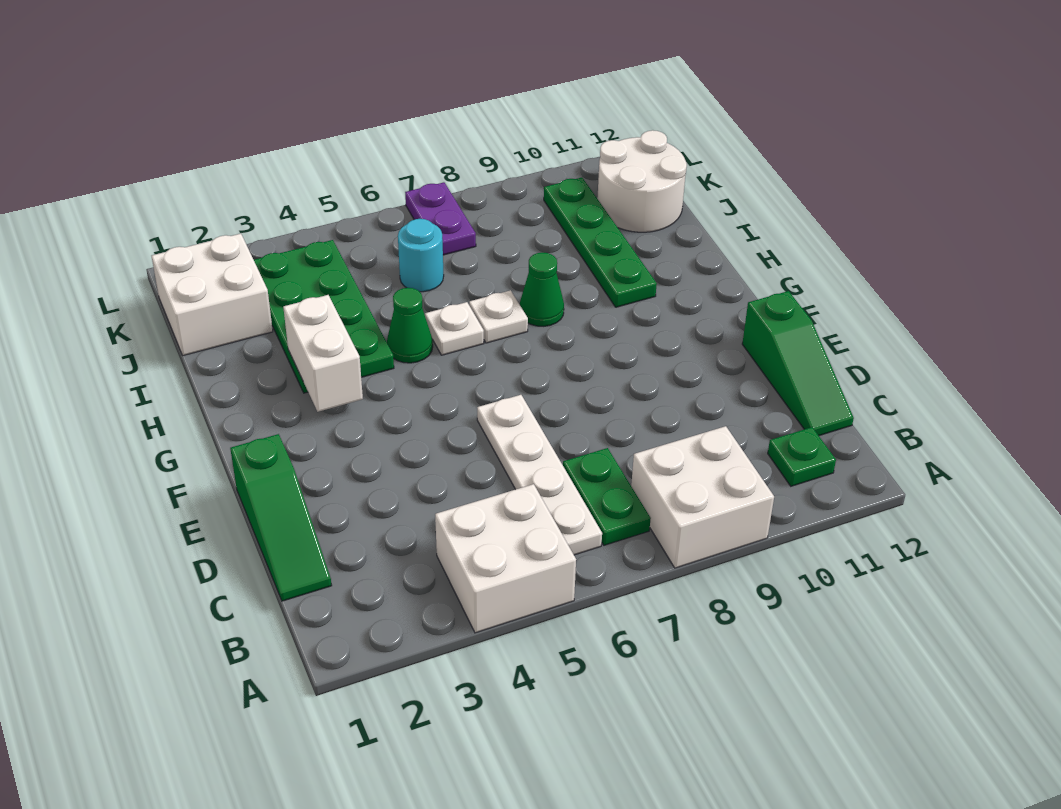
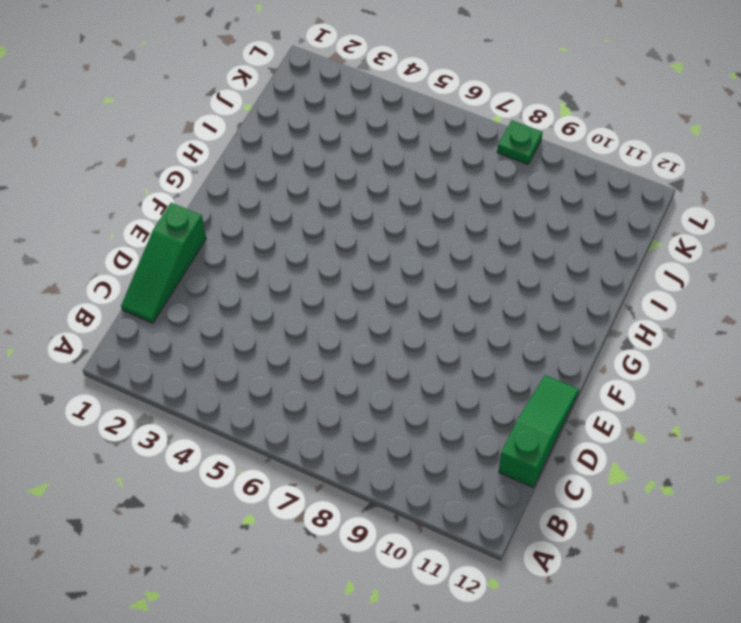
green 1x3 slope [499,375,579,487] -> green 1x3 slope turned to [742,291,854,436]
green 1x1 plate [497,120,542,164] -> green 1x1 plate moved to [768,427,836,486]
none -> white 2x2 brick [435,484,576,633]
none -> white 2x2 brick [631,426,774,568]
none -> white 1x4 plate [477,395,602,555]

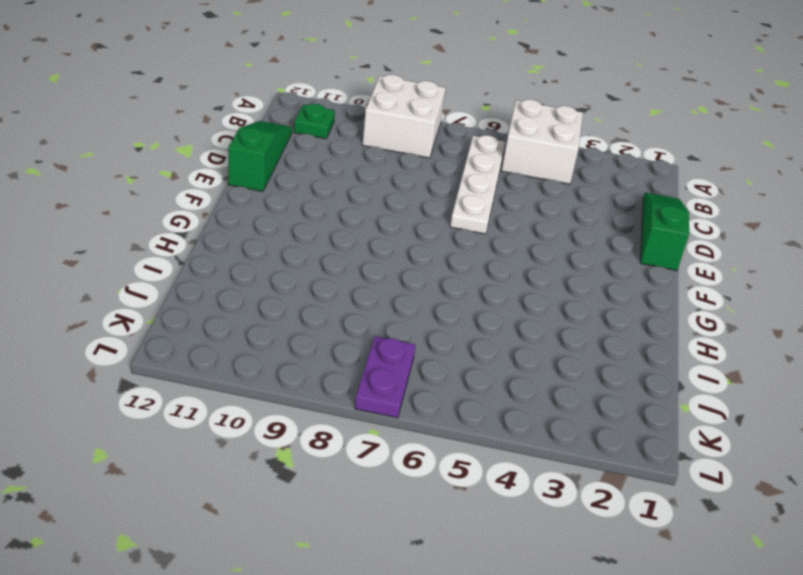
none -> green 1x2 plate [563,448,651,545]
none -> green 2x4 plate [254,240,394,393]
none -> green 1x1 cone [387,288,433,363]

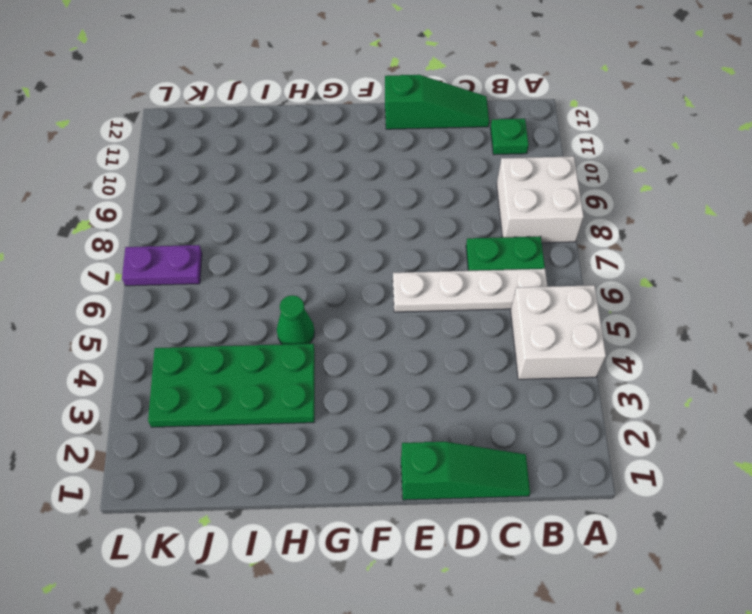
none -> white 1x1 plate [425,302,484,355]
none -> white 1x1 plate [469,290,528,343]
none -> green 1x1 cone [520,252,564,326]

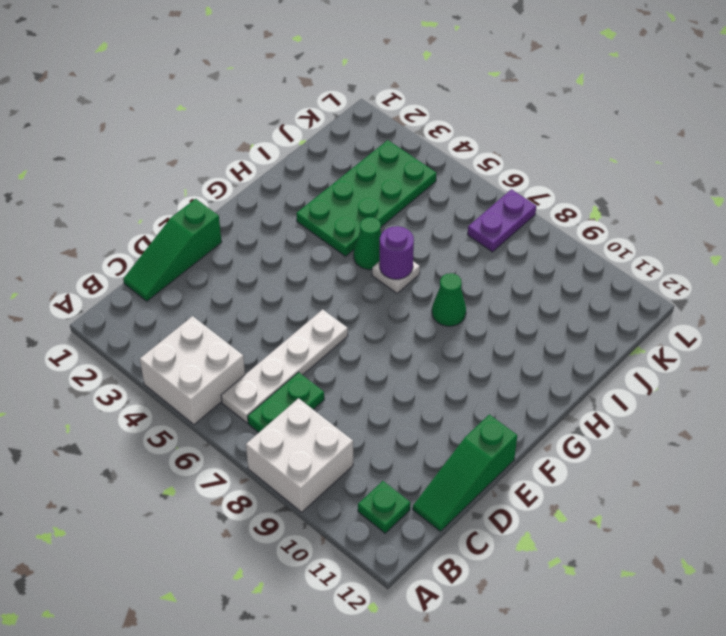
purple 1x1 round brick [379,226,414,279] -> none
none -> white 1x1 plate [469,290,528,343]
none -> green 1x4 plate [544,178,657,307]
none -> white 2x2 brick [152,234,273,356]

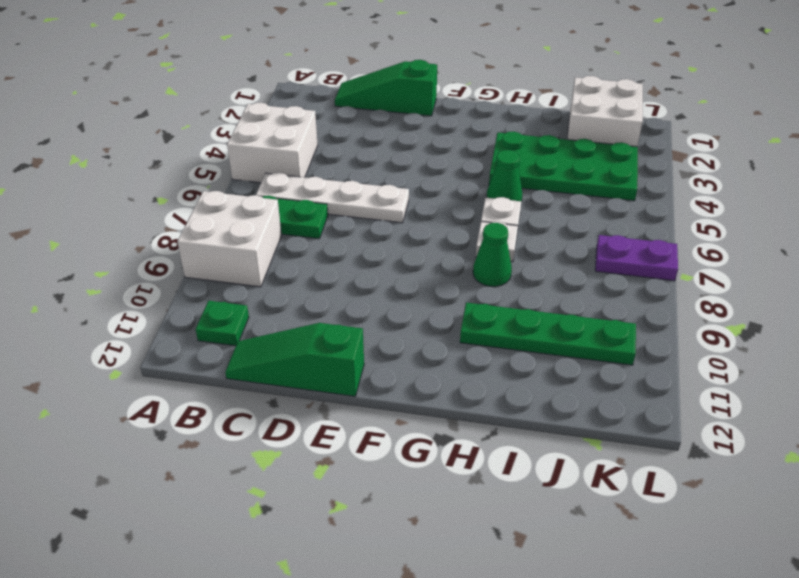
none -> cyan 1x1 round brick [398,219,444,292]
none -> white 2x2 round brick [597,130,687,232]
none -> white 1x2 brick [283,295,363,412]

